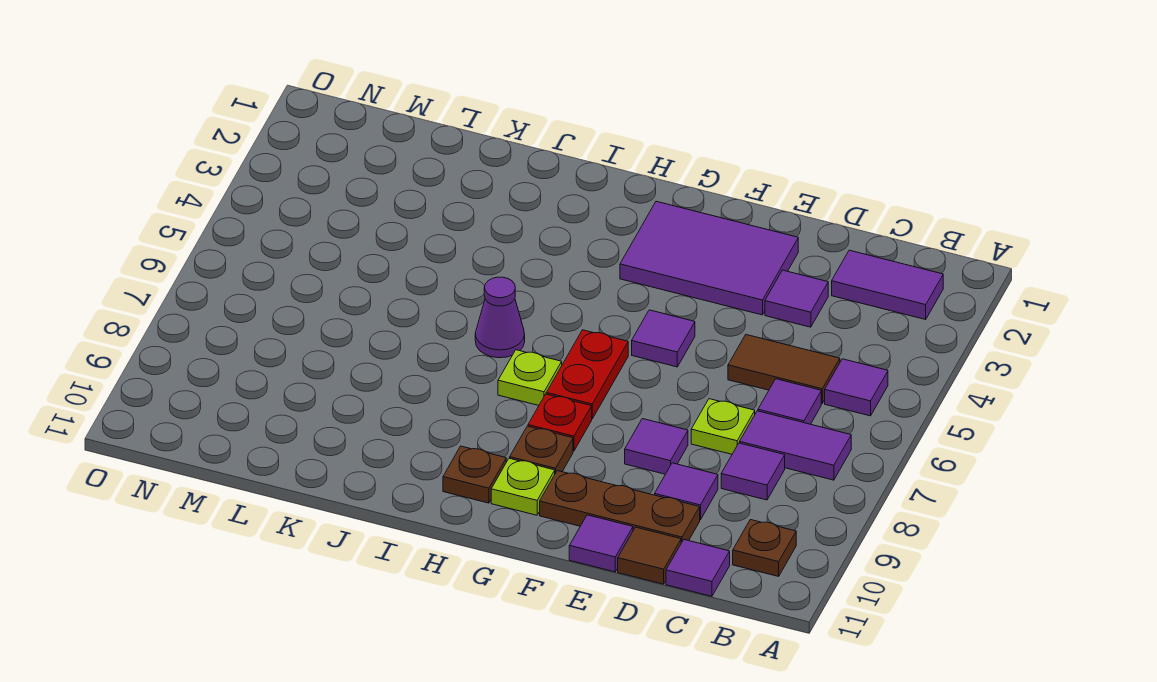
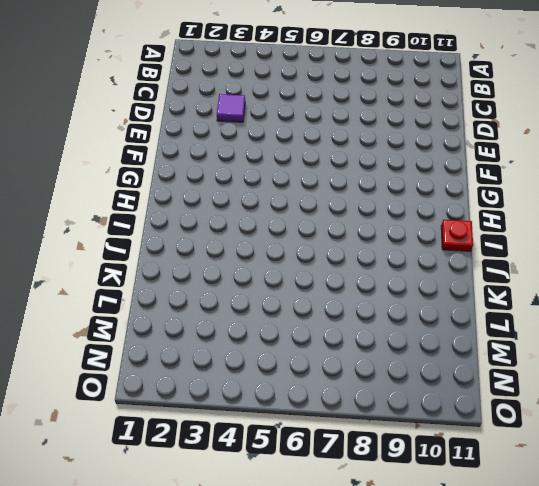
red 1x1 plate [441,220,473,251] -> red 1x1 plate moved to [528,394,592,451]
none -> purple 1x2 tile [832,250,943,319]
none -> purple 1x1 tile [825,359,888,416]
none -> purple 1x2 tile [740,411,851,480]

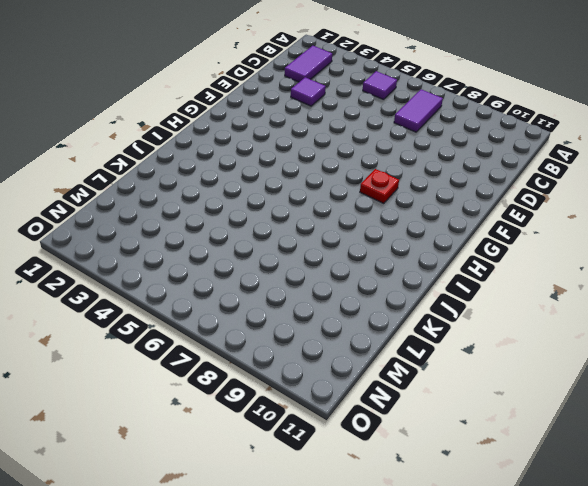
none -> brown 1x1 plate [733,520,796,576]
none -> brown 1x2 tile [728,335,840,404]
none -> purple 1x1 tile [758,379,821,424]

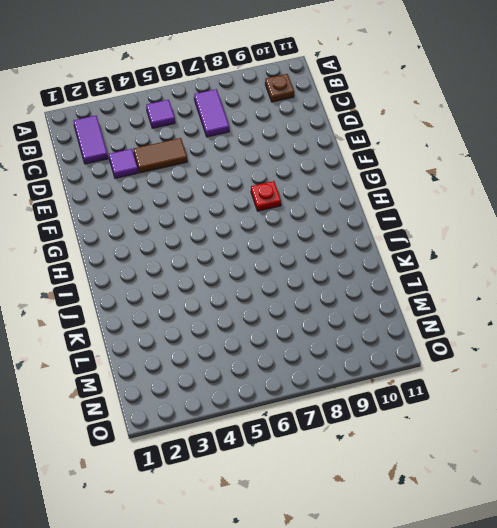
brown 1x2 tile [134,138,187,173] -> brown 1x2 tile turned to [728,335,840,404]
none -> purple 1x1 tile [758,379,821,424]
none -> purple 1x1 tile [721,443,785,500]
none -> purple 1x1 tile [666,540,730,596]

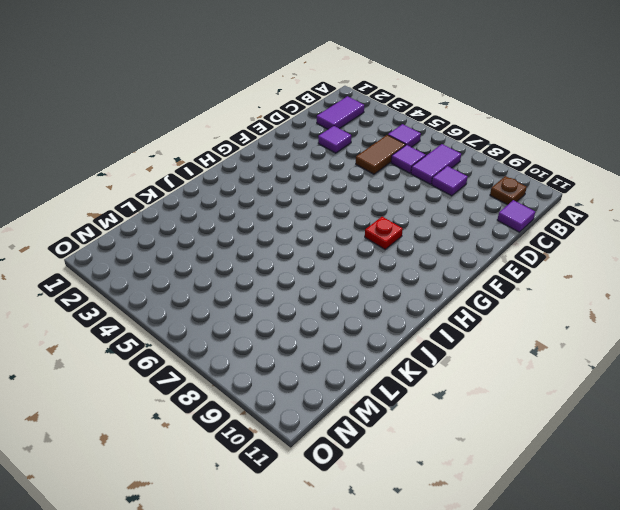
none -> lime 1x1 plate [691,399,755,454]
none -> purple 1x1 tile [655,463,718,520]
none -> brown 1x3 plate [540,471,700,543]

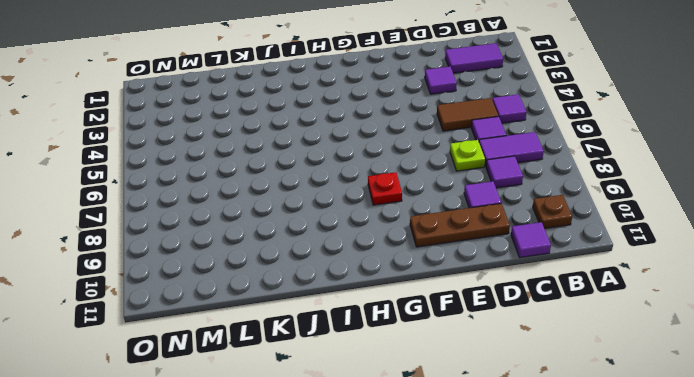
none -> brown 1x1 tile [618,527,681,584]
none -> purple 2x3 tile [620,201,798,315]
none -> purple 1x1 tile [625,419,688,474]

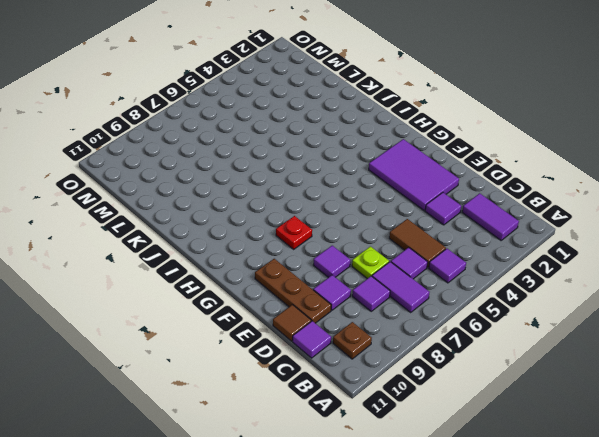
none -> purple 1x1 tile [569,515,633,572]
none -> purple 1x1 tile [632,310,695,367]
none -> red 1x2 plate [546,330,628,419]

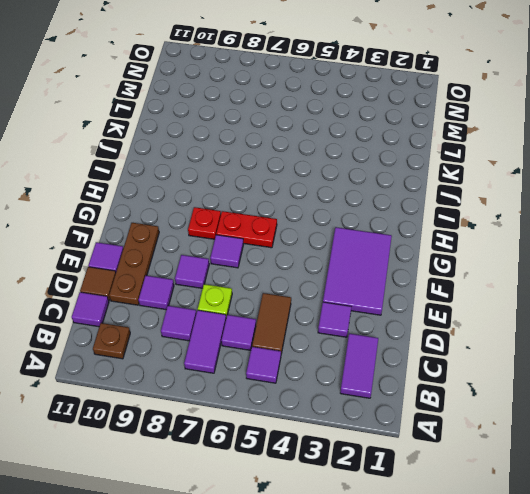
purple 1x1 tile [210,235,244,268] -> purple 1x1 tile moved to [632,310,695,367]
none -> brown 1x1 plate [510,426,573,473]
none -> lime 1x1 plate [491,458,555,515]
none -> lime 1x1 plate [498,350,562,405]

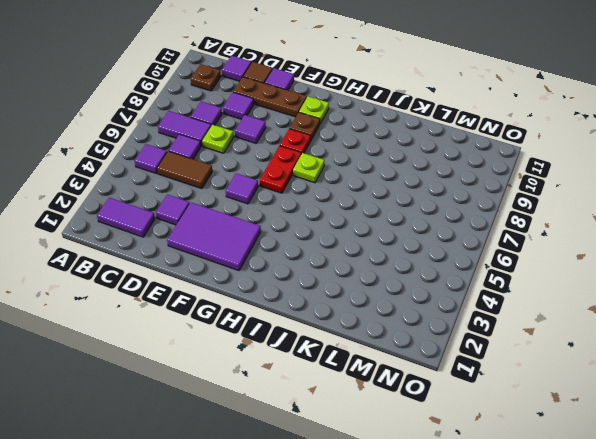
none -> brown 1x1 plate [443,446,506,503]
none -> purple 1x1 cone [475,277,525,358]

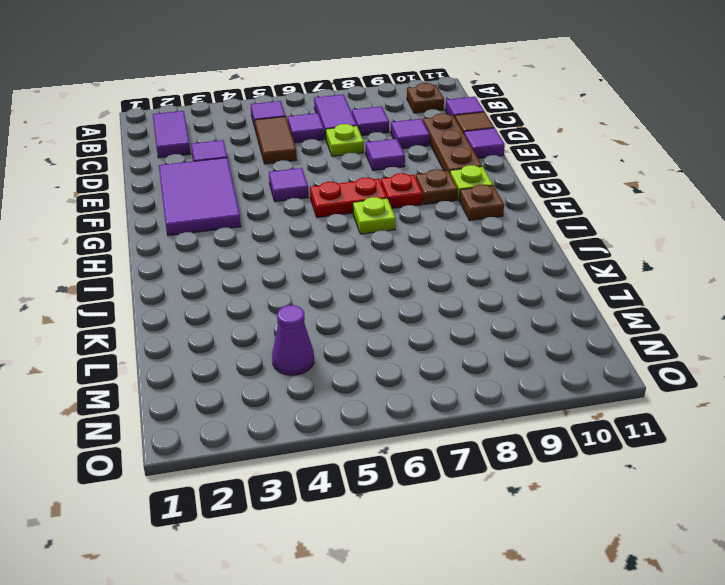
purple 1x1 cone [272,305,314,375] -> purple 1x1 cone moved to [475,277,525,358]

